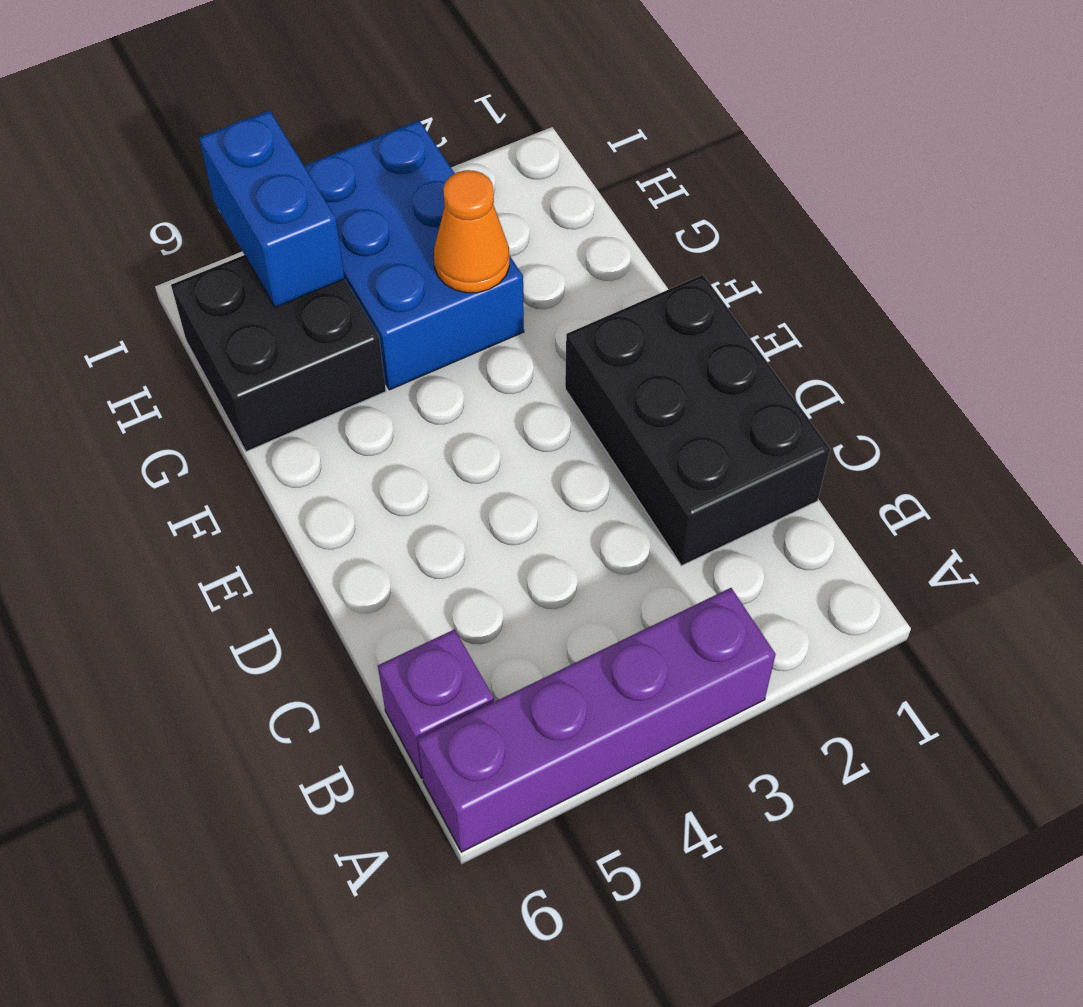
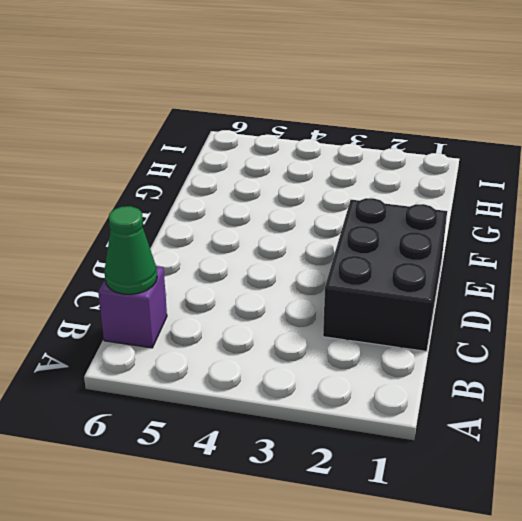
green 1x1 cone [104,206,157,294] -> none
none -> purple 1x4 brick [418,588,776,852]
none -> blue 2x3 brick [304,121,524,390]

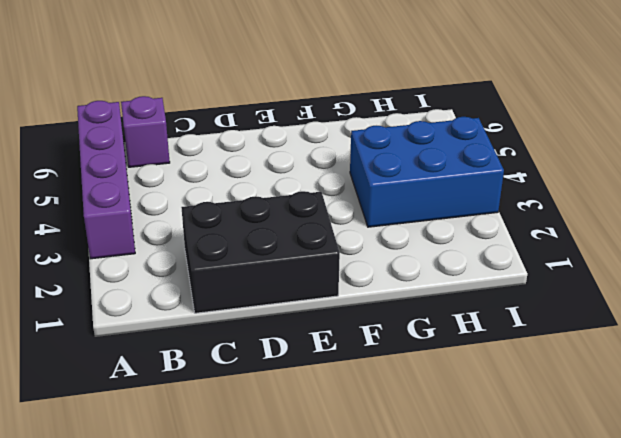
none -> black 2x2 brick [171,255,386,452]
none -> orange 1x1 cone [434,170,509,293]

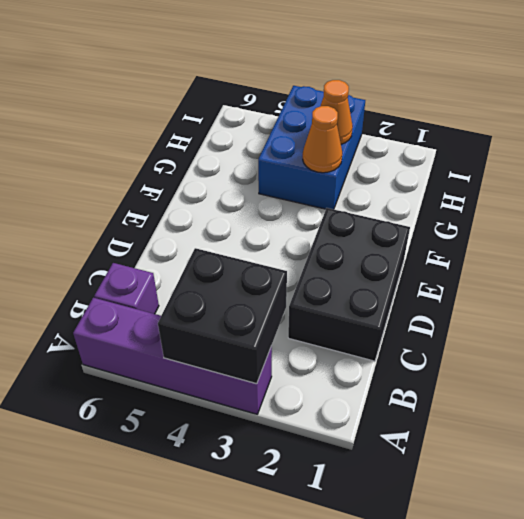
black 2x2 brick [158,248,287,384] -> black 2x2 brick moved to [171,255,386,452]
orange 1x1 cone [321,80,353,144] -> none
none -> blue 1x2 brick [199,110,345,307]

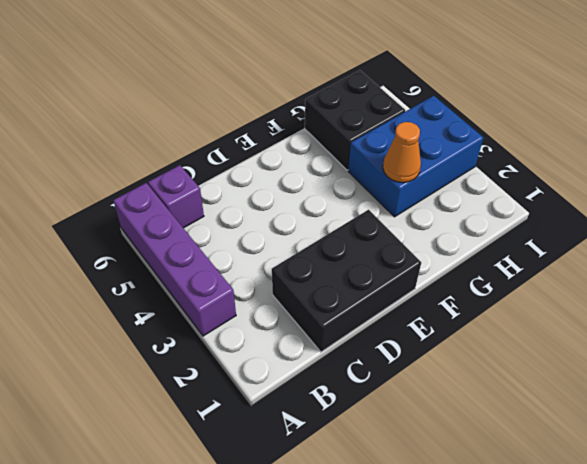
none -> blue 1x2 brick [199,110,345,307]

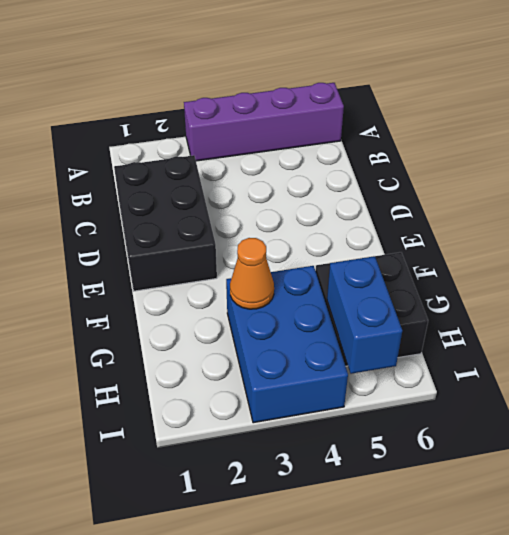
none -> purple 1x1 brick [378,630,494,778]

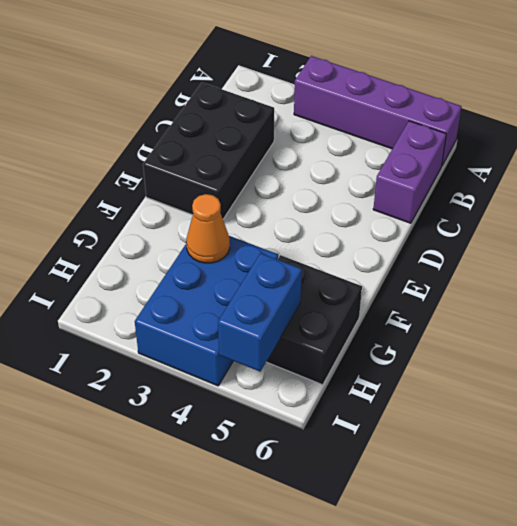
purple 1x2 brick [373,121,446,223] -> purple 1x1 brick [378,630,494,778]

